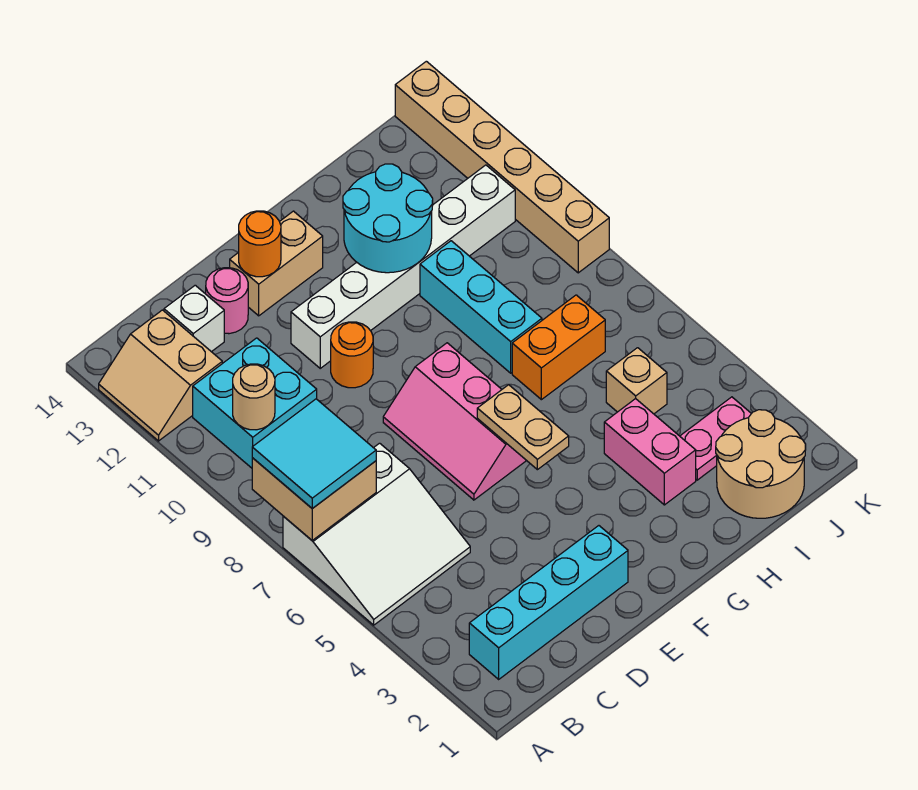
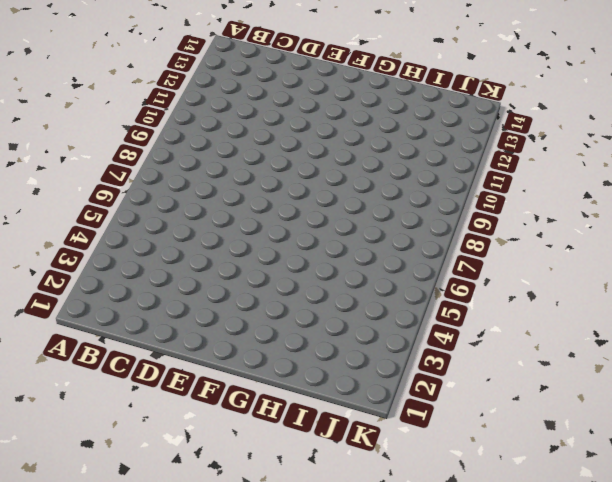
none -> white 3x3 slope [283,443,470,625]
none -> tan 2x2 slope [99,310,222,441]
none -> cyan 1x4 brick [469,526,628,679]

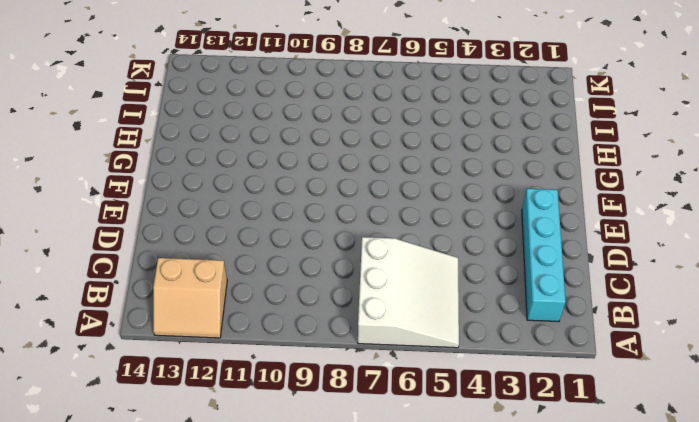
none -> cyan 2x2 brick [193,338,317,468]
none -> white 1x1 brick [164,285,224,352]
none -> pink 1x1 round brick [206,268,248,334]

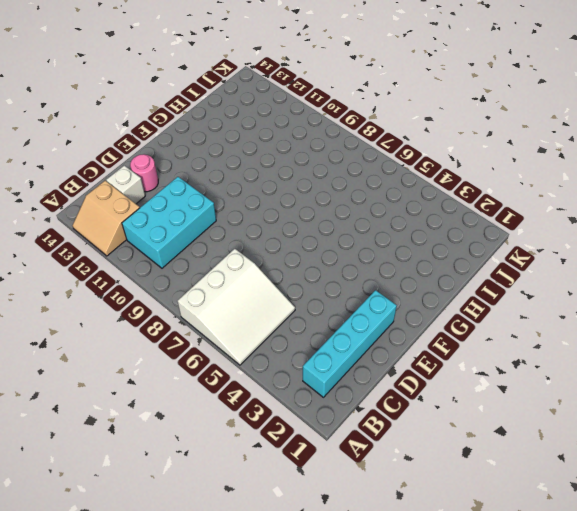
cyan 2x3 brick [122,177,216,268] -> cyan 2x2 brick [193,338,317,468]
none -> pink 2x3 slope [383,343,527,500]
none -> orange 1x1 round brick [331,322,373,388]
none -> white 1x6 brick [291,165,515,368]

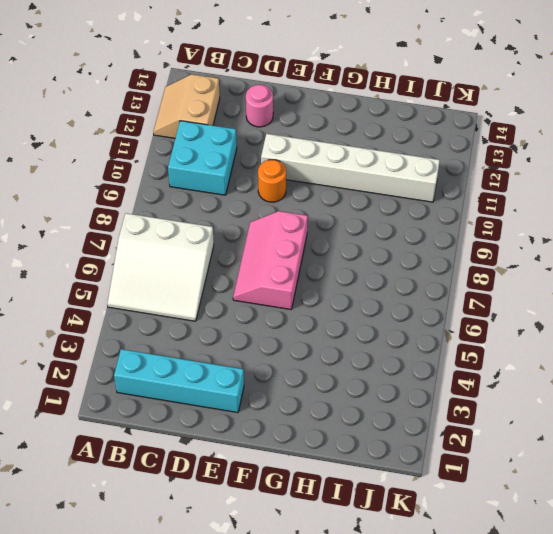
none -> white 1x1 brick [164,285,224,352]
none -> tan 1x2 brick [230,211,323,316]
none -> pink 1x2 brick [604,399,696,505]

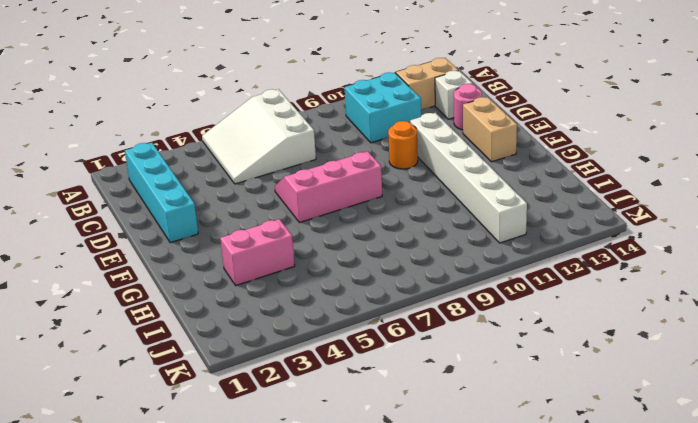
none -> orange 1x2 brick [512,295,605,400]
none -> cyan 1x3 brick [420,241,542,373]
none -> tan 2x2 round brick [716,410,806,518]

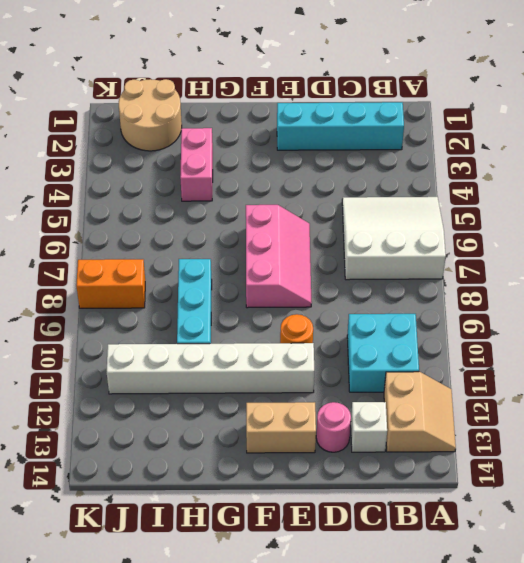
orange 1x2 brick [76,259,145,308] -> orange 1x2 brick moved to [512,295,605,400]
none -> pink 1x2 plate [680,397,751,480]
none -> tan 1x1 brick [606,348,667,414]
none -> tan 1x6 brick [395,61,609,273]

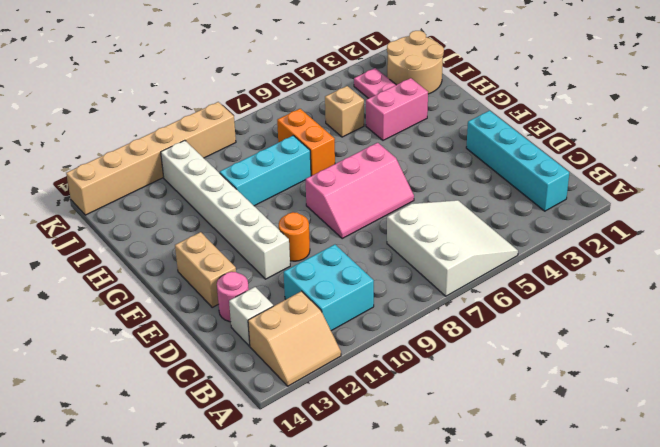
none -> tan 2x2 brick [252,458,376,540]
none -> tan 1x1 round brick [233,364,275,430]
none -> orange 1x1 round brick [239,211,281,277]

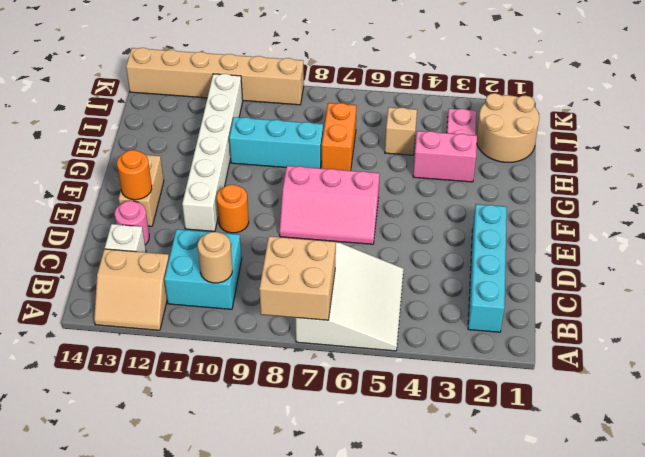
none -> tan 1x2 plate [477,385,569,470]
none -> cyan 2x2 round brick [343,164,433,273]
none -> cyan 2x2 tile [252,399,376,509]

